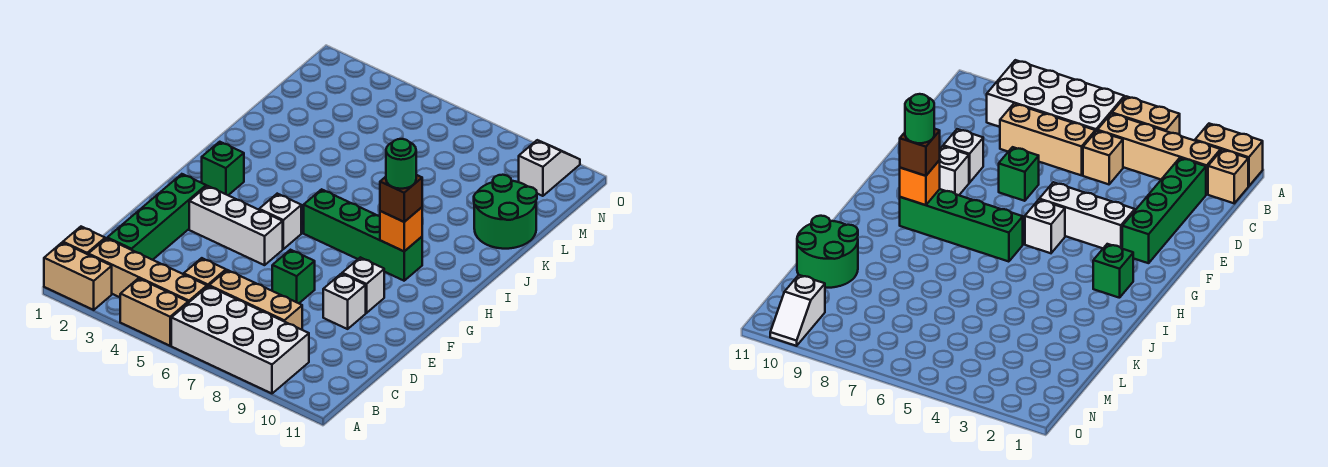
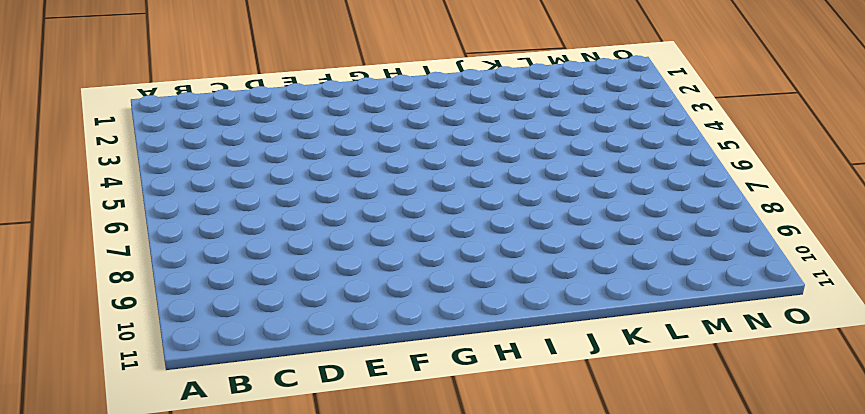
none -> tan 1x2 brick [44,243,112,310]
none -> tan 1x2 brick [120,278,188,346]
none -> white 2x4 brick [171,286,309,393]

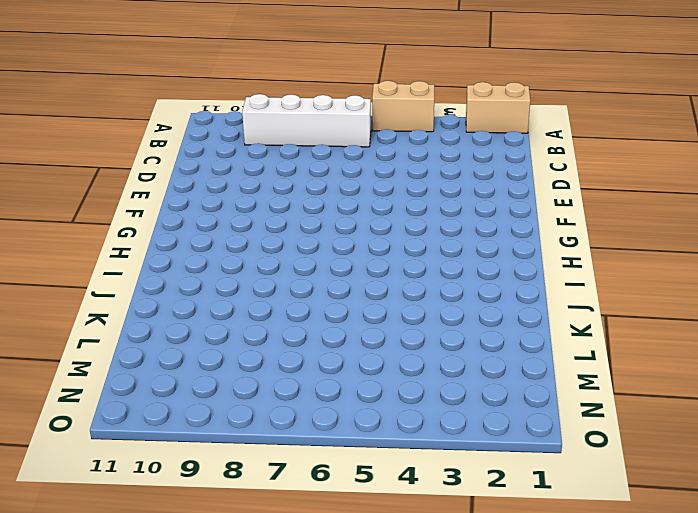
white 1x4 brick [242,94,371,147] -> white 2x4 brick [171,286,309,393]
none -> tan 1x1 brick [63,227,105,254]
none -> tan 1x4 brick [88,238,207,303]
none -> green 1x4 brick [107,174,206,260]

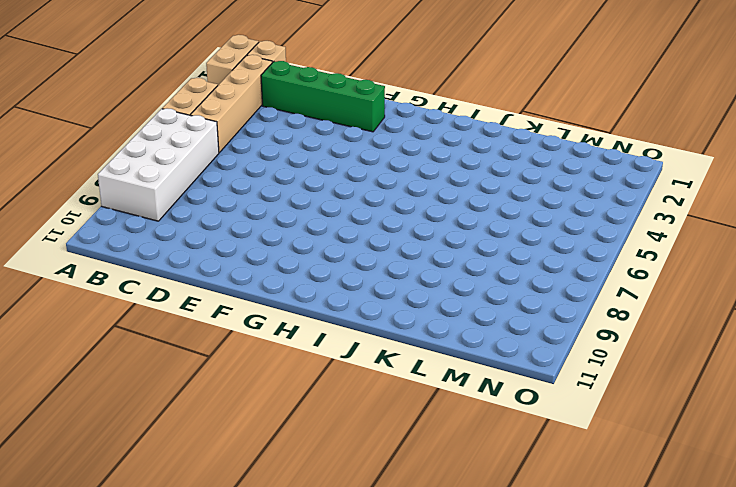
none -> tan 1x1 brick [184,258,226,287]
none -> tan 1x3 brick [209,270,302,330]
none -> green 1x1 brick [272,250,315,303]

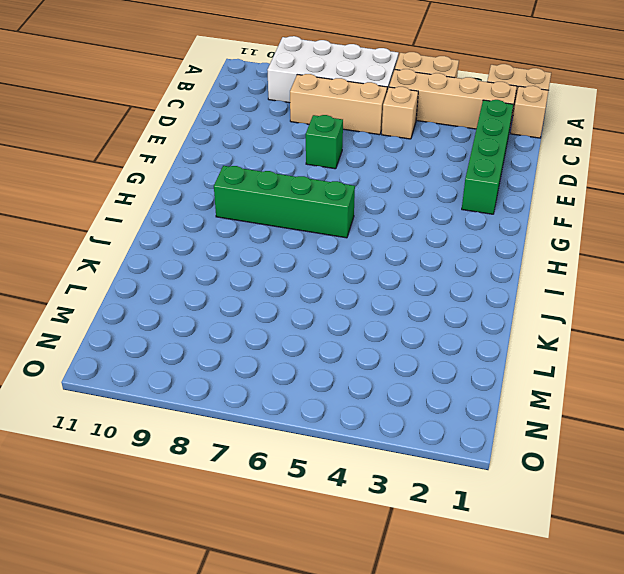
none -> white 1x1 brick [323,274,366,329]
none -> white 1x3 brick [189,186,283,265]
none -> white 1x1 brick [342,257,384,313]

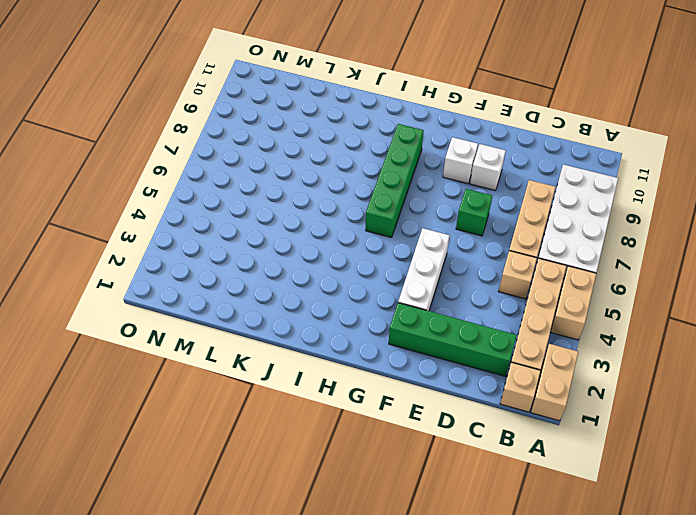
none -> white 1x1 brick [259,194,301,249]
none -> green 1x1 brick [202,142,244,195]
none -> green 2x2 round brick [474,175,537,249]

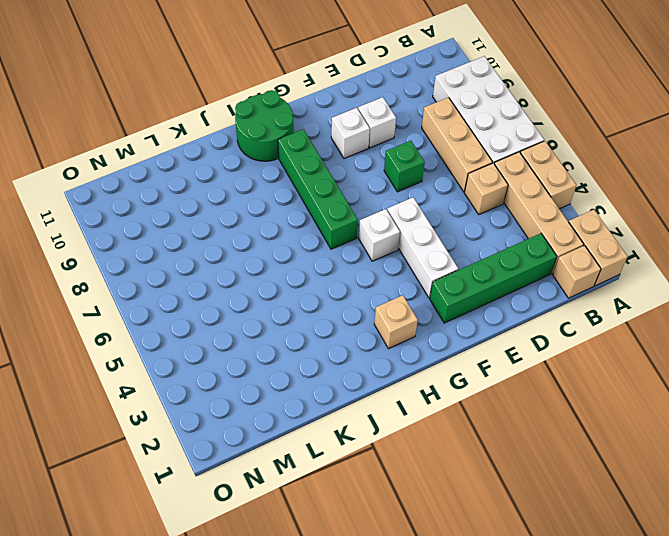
tan 1x1 brick [374,295,418,349] -> green 1x1 brick [202,142,244,195]
green 2x2 round brick [235,90,294,161] -> green 2x2 round brick moved to [474,175,537,249]
none -> white 1x2 slope [519,140,580,196]
none -> orange 1x1 brick [380,207,422,251]
none -> brown 1x1 brick [380,175,422,222]

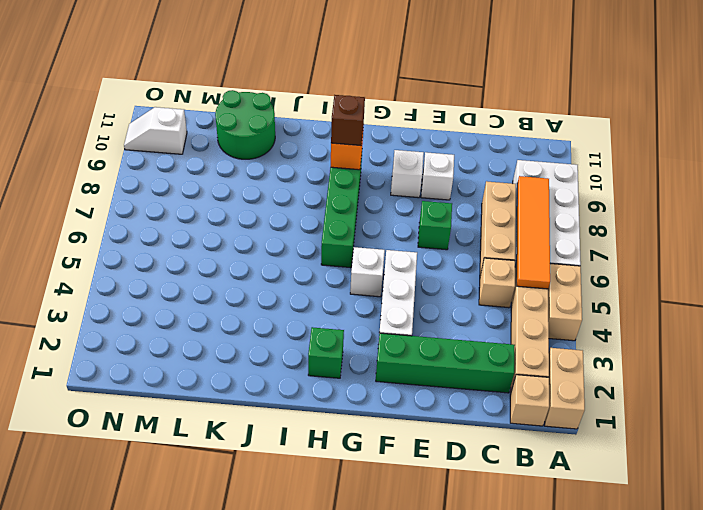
orange 1x4 tile [516,176,550,289] -> none
none -> green 1x1 round brick [386,139,416,189]

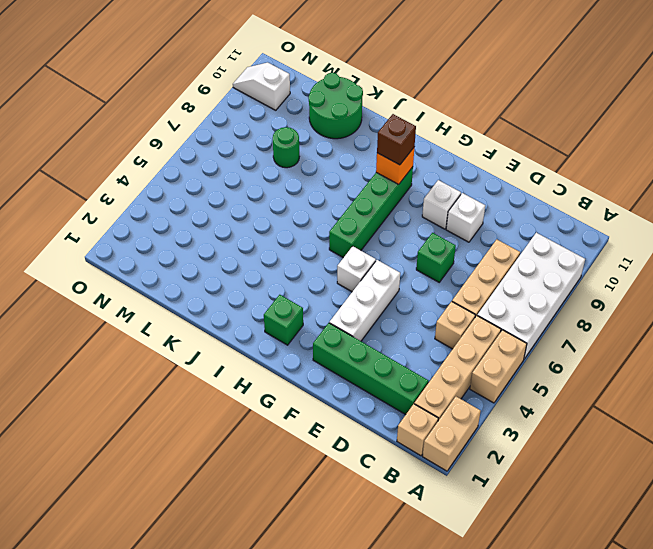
green 1x1 round brick [273,127,299,168] -> green 1x1 round brick moved to [386,139,416,189]

